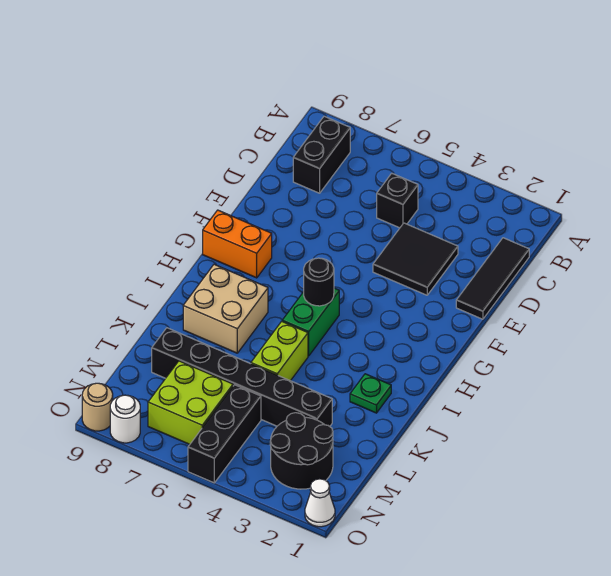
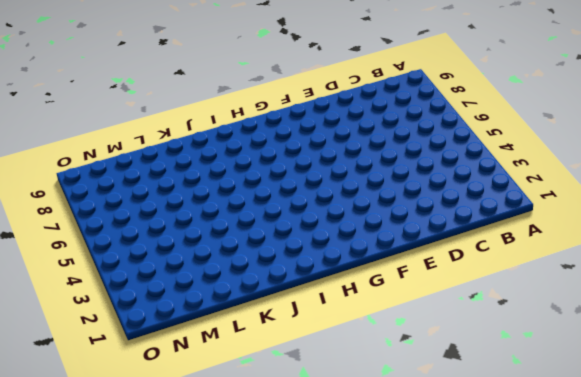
none -> black 1x2 brick [293,116,350,193]
none -> black 1x3 tile [456,238,529,319]
none -> black 1x1 brick [377,173,418,228]

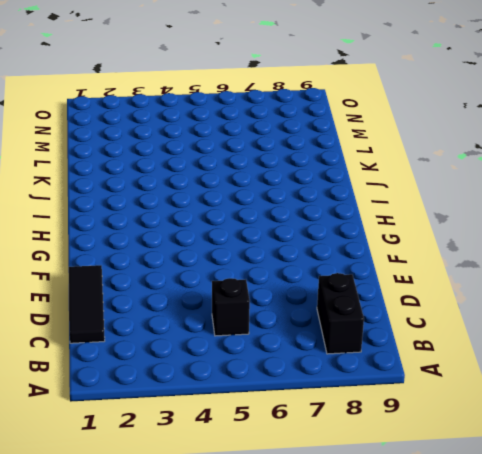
none -> black 2x2 tile [373,223,458,295]
none -> orange 1x2 brick [203,210,272,278]
none -> green 1x2 brick [282,288,339,356]

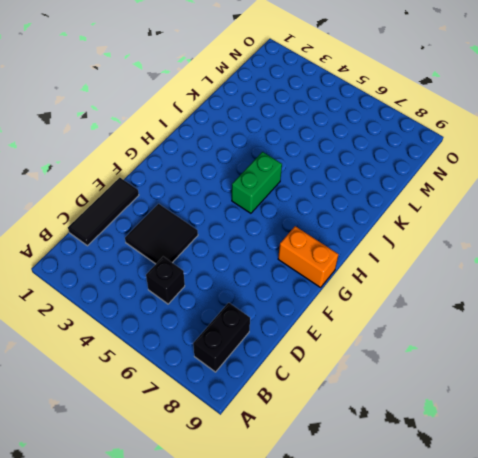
none -> tan 2x2 brick [183,264,268,353]
none -> green 1x1 plate [350,374,391,413]
none -> lime 1x2 brick [251,321,308,381]

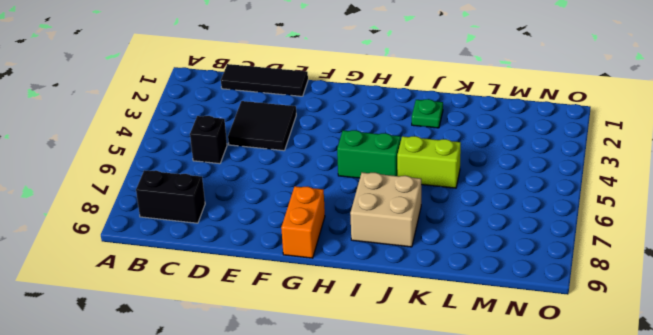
none -> black 1x6 brick [152,328,332,426]
none -> black 2x2 round brick [270,413,333,489]
none -> black 1x3 brick [188,385,261,483]

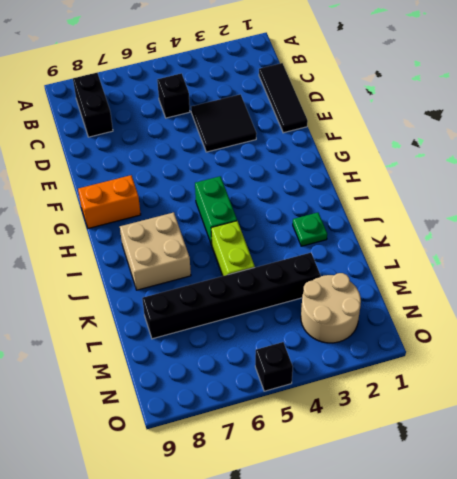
tan 2x2 round brick [301,273,361,343] -> black 2x2 round brick [270,413,333,489]
black 1x1 brick [255,342,293,391] -> black 1x3 brick [188,385,261,483]
none -> lime 2x2 brick [148,361,233,444]
none -> white 1x1 cone [305,479,335,527]
none -> white 1x1 round brick [110,395,140,443]

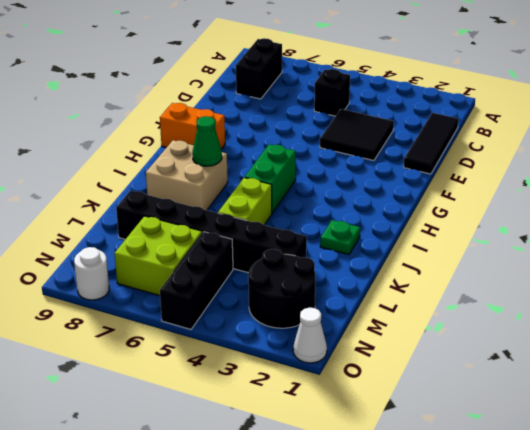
green 1x1 cone [192,116,222,166] -> none
none -> tan 1x1 round brick [82,383,113,431]
none -> black 1x1 round brick [304,258,334,306]

